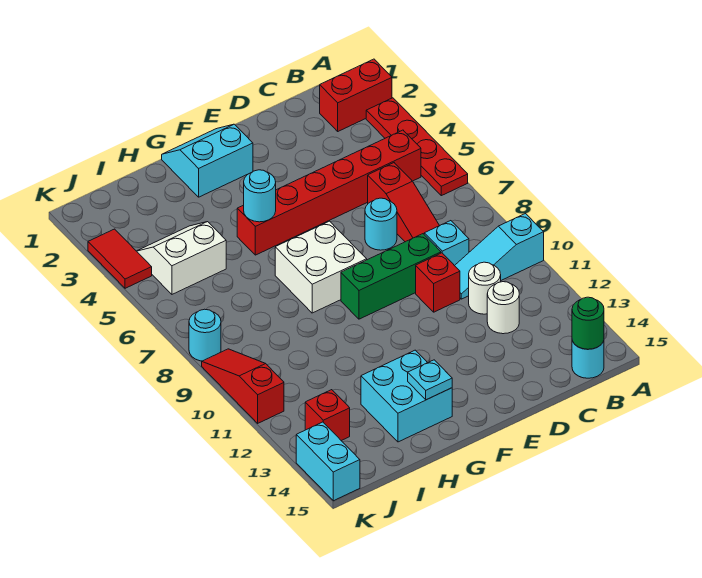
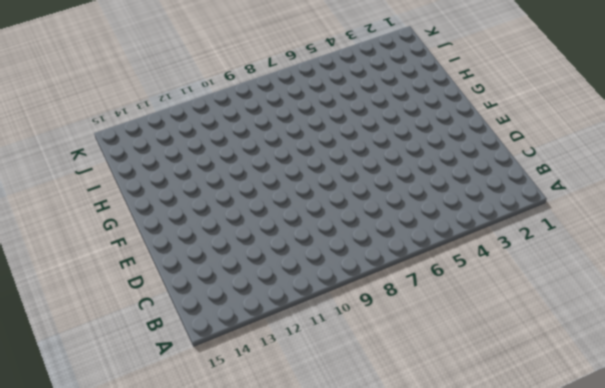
none -> red 1x2 brick [320,59,392,131]
none -> red 1x4 plate [366,98,468,196]
none -> cyan 1x3 slope [455,214,544,299]

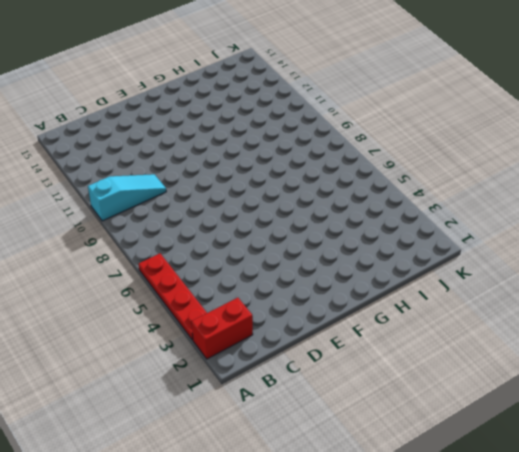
none -> red 1x6 brick [237,130,421,255]
none -> cyan 1x1 round brick [572,340,604,378]
none -> red 1x3 slope [368,163,439,242]

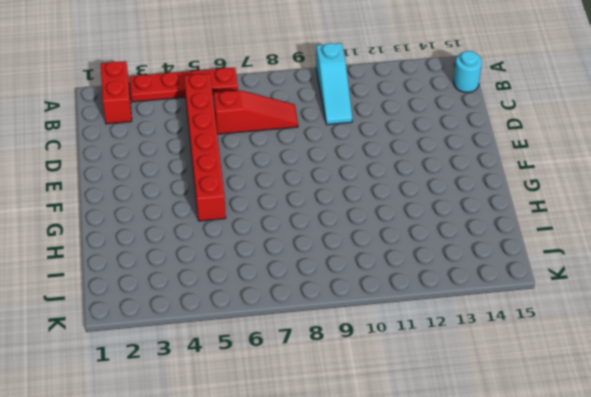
none -> cyan 1x1 brick [424,221,469,266]
none -> white 1x1 round brick [469,262,501,314]
none -> white 1x1 round brick [487,282,519,334]

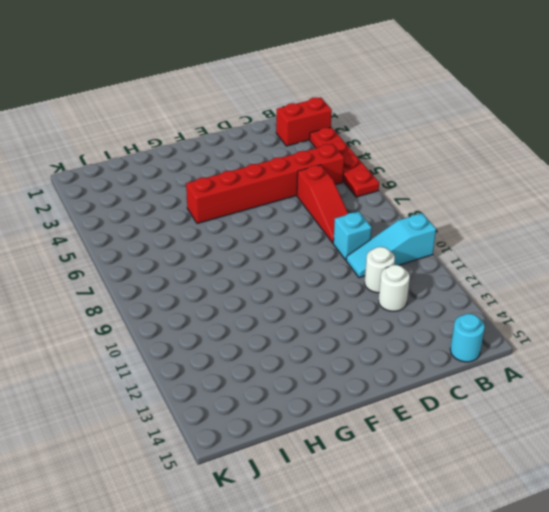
none -> cyan 1x1 round brick [365,198,397,250]
none -> green 1x3 brick [341,234,441,319]
none -> red 1x1 brick [416,253,460,312]

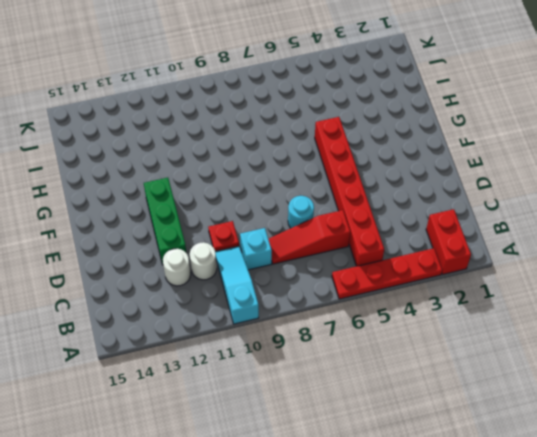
red 1x1 plate [208,221,239,251] -> red 1x1 brick [416,253,460,312]
green 1x3 brick [144,178,186,265] -> green 1x3 brick moved to [341,234,441,319]
none -> cyan 1x1 round brick [572,340,604,378]
none -> cyan 2x2 slope [162,124,253,197]
none -> white 2x2 brick [275,221,367,313]

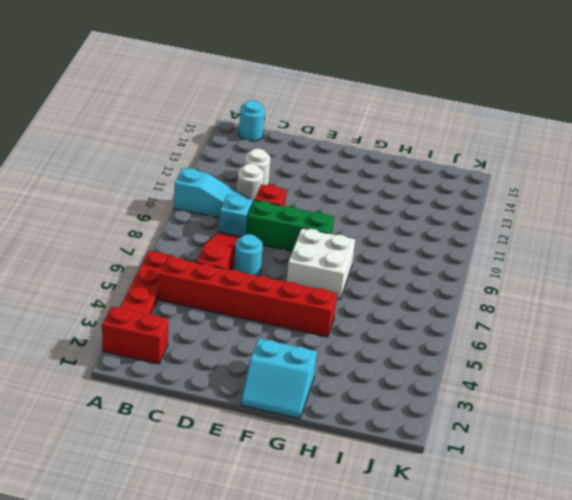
none -> cyan 2x2 brick [361,350,452,442]
none -> white 2x2 slope [137,222,226,294]
none -> red 1x1 brick [305,390,350,441]

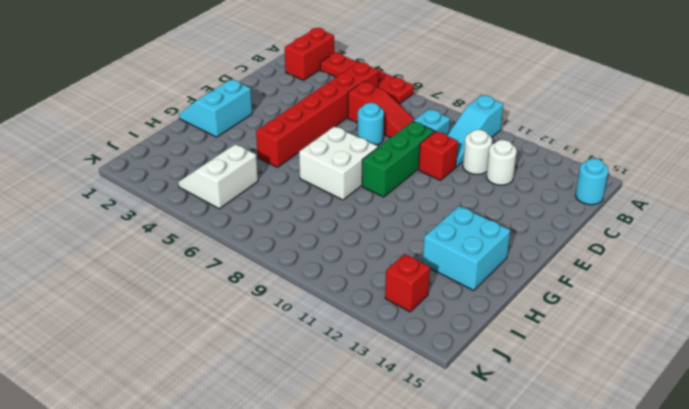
none -> red 1x2 tile [88,229,152,288]
none -> cyan 1x1 round brick [189,309,221,361]
none -> red 1x3 slope [202,349,284,423]

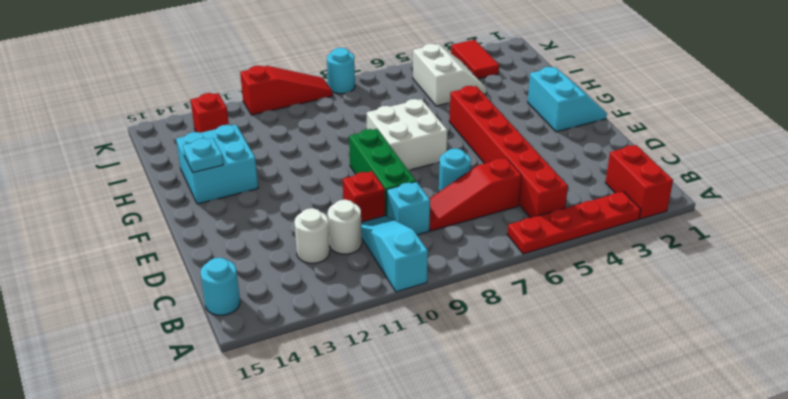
red 1x2 tile [451,40,499,79] -> red 1x2 tile turned to [88,229,152,288]
none -> cyan 1x2 brick [296,422,360,501]
none -> green 1x1 round brick [572,297,604,349]
none -> cyan 1x1 round brick [244,170,276,222]

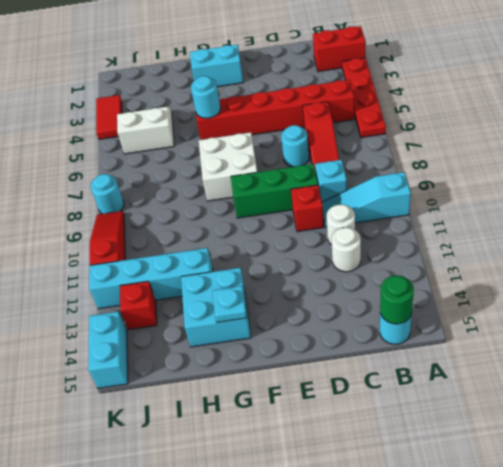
cyan 1x4 brick [89,248,213,309] -> none

